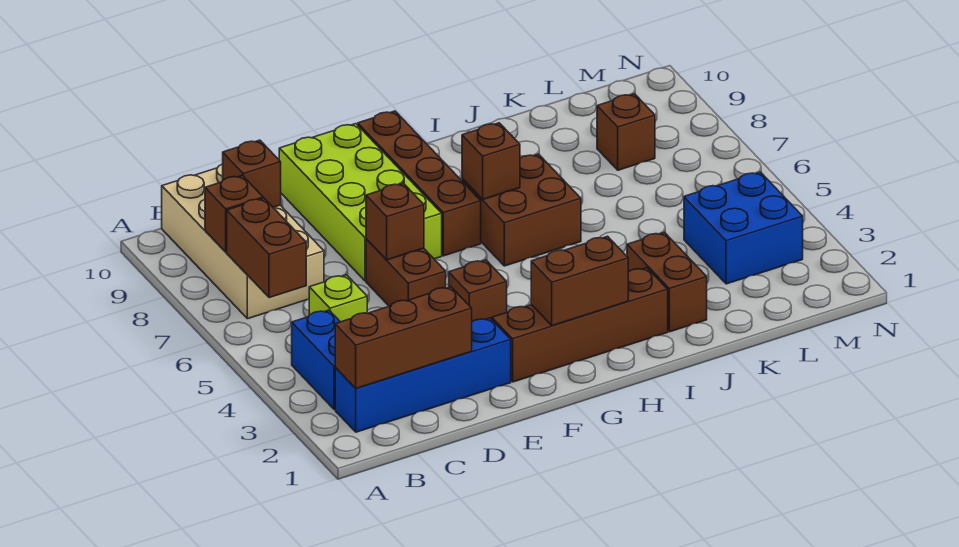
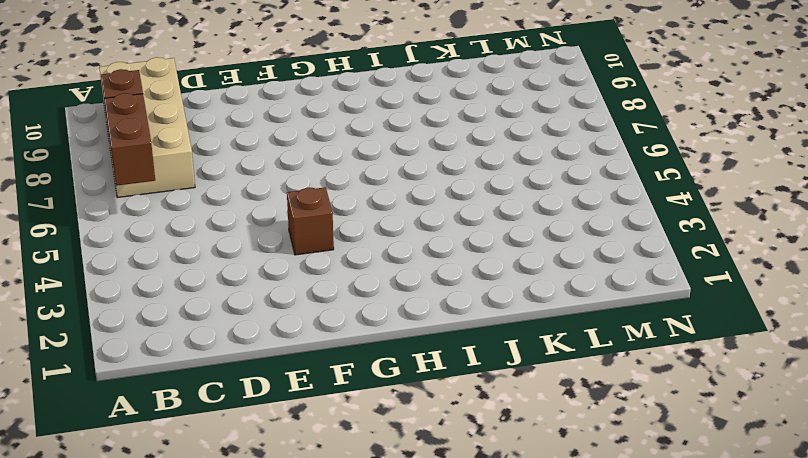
none -> blue 1x4 brick [335,318,511,432]
none -> blue 1x2 brick [292,310,340,410]
none -> lime 1x1 brick [309,275,367,322]

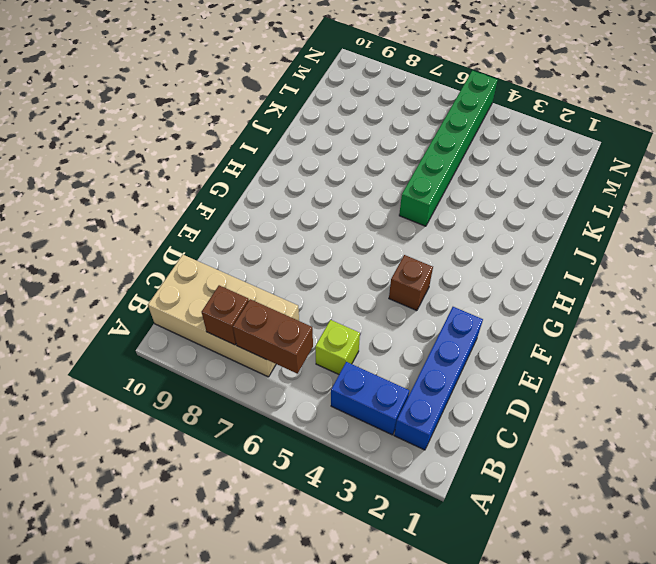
green 1x6 brick [399,71,498,226] -> none
none -> brown 1x2 brick [366,239,446,306]
none -> lime 2x4 brick [279,124,442,281]
none -> brown 1x4 brick [492,268,668,382]

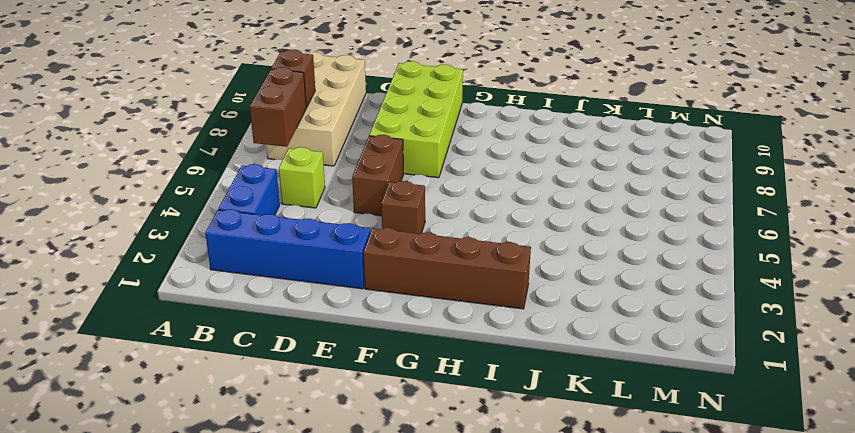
none -> brown 1x4 brick [358,111,481,256]
none -> brown 2x2 brick [462,154,581,266]
none -> brown 1x2 brick [627,232,707,332]

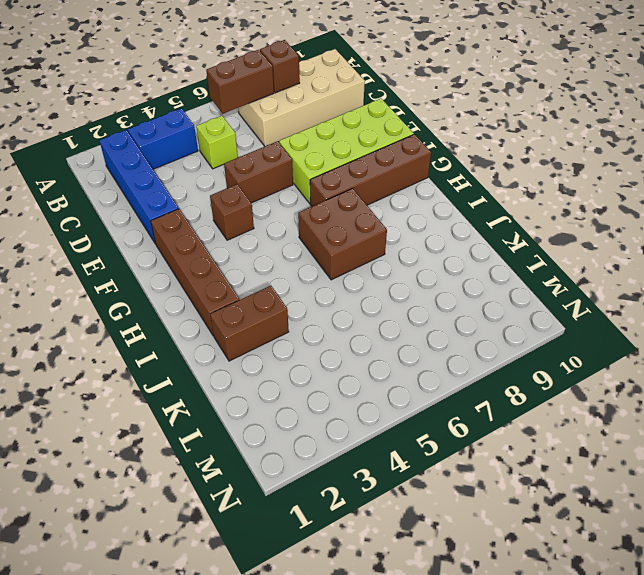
none -> blue 2x2 brick [684,172,803,284]
none -> brown 1x1 brick [597,94,655,170]
none -> brown 1x3 brick [335,287,472,388]

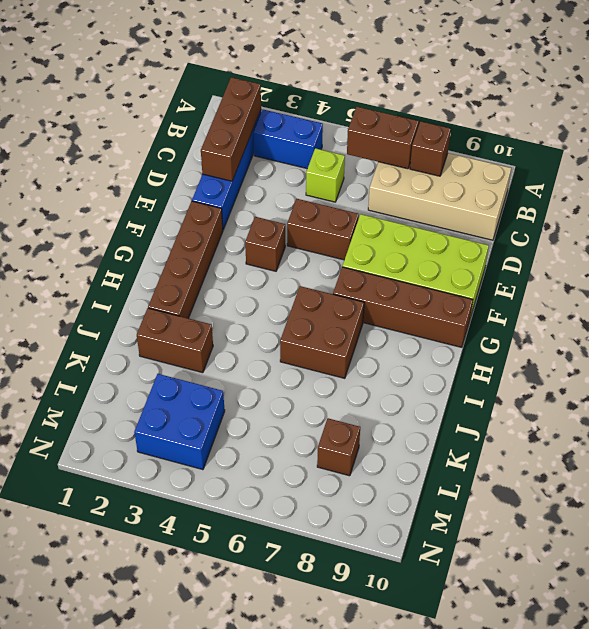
none -> brown 1x1 brick [223,140,281,207]
none -> brown 1x1 brick [366,183,424,260]
none -> brown 1x2 brick [531,236,628,326]

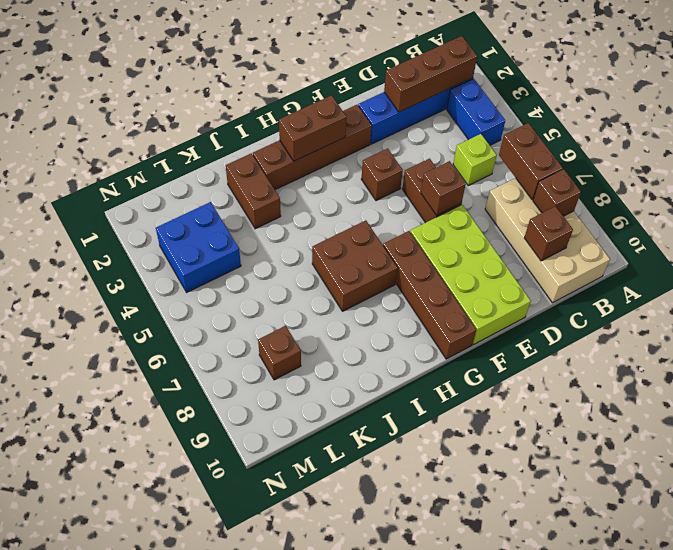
none -> brown 1x1 brick [462,123,520,199]

